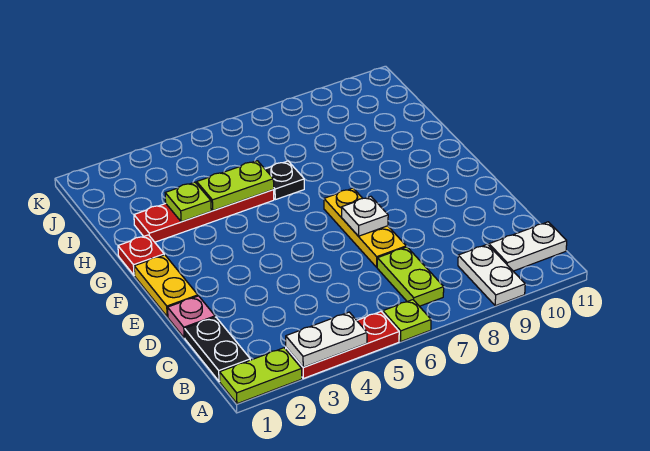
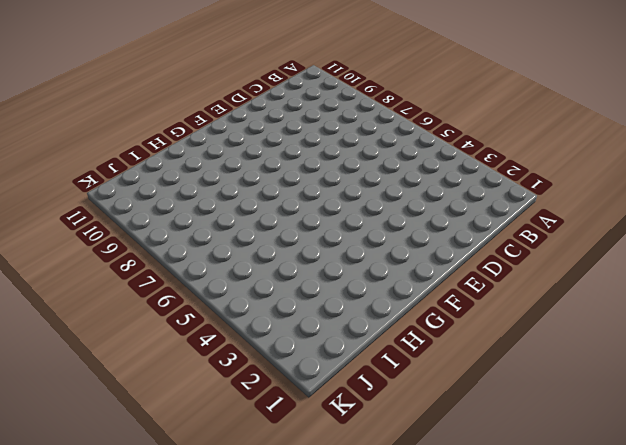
none -> lime 1x2 plate [220,348,302,404]
none -> red 1x3 plate [286,312,399,378]
none -> lime 1x1 plate [383,300,431,341]

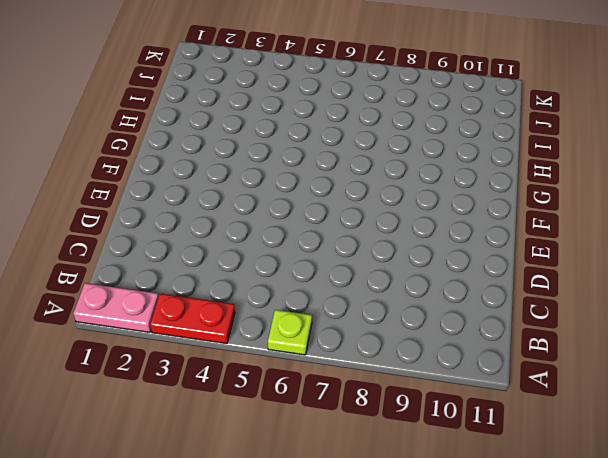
pink 1x2 plate [73,283,159,332] -> lime 1x2 plate [220,348,302,404]
red 1x2 plate [150,294,235,344] -> red 1x3 plate [286,312,399,378]
none -> white 1x2 plate [458,244,525,306]
none -> black 1x2 plate [185,317,250,381]
none -> lime 1x2 plate [377,247,444,306]

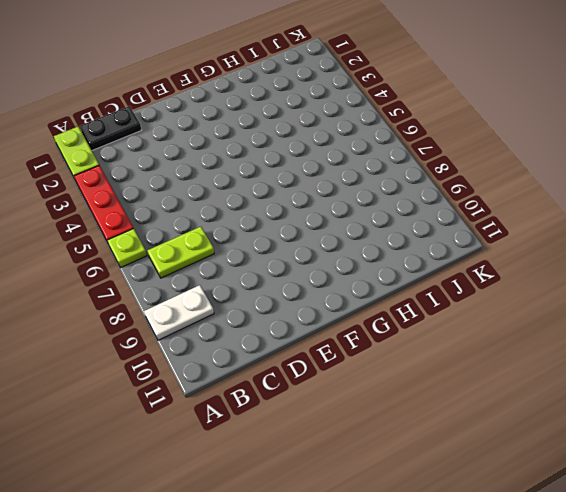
none -> white 1x2 plate [489,222,567,271]
none -> pink 1x1 plate [168,296,215,338]
none -> yellow 1x3 plate [324,188,406,267]

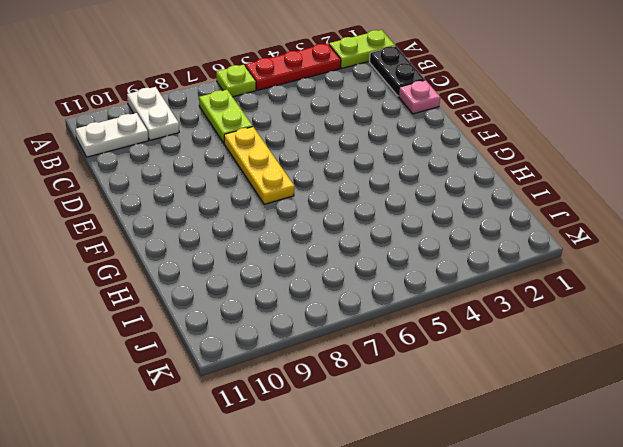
none -> yellow 1x2 plate [134,255,198,317]
none -> red 1x1 plate [118,235,164,275]
none -> red 1x4 plate [134,190,274,242]

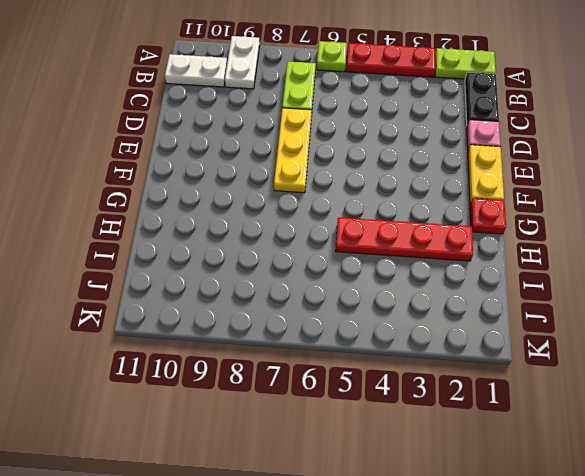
none -> black 1x1 plate [265,161,304,200]
none -> white 1x2 plate [286,312,367,367]
none -> white 1x1 plate [342,196,388,236]

